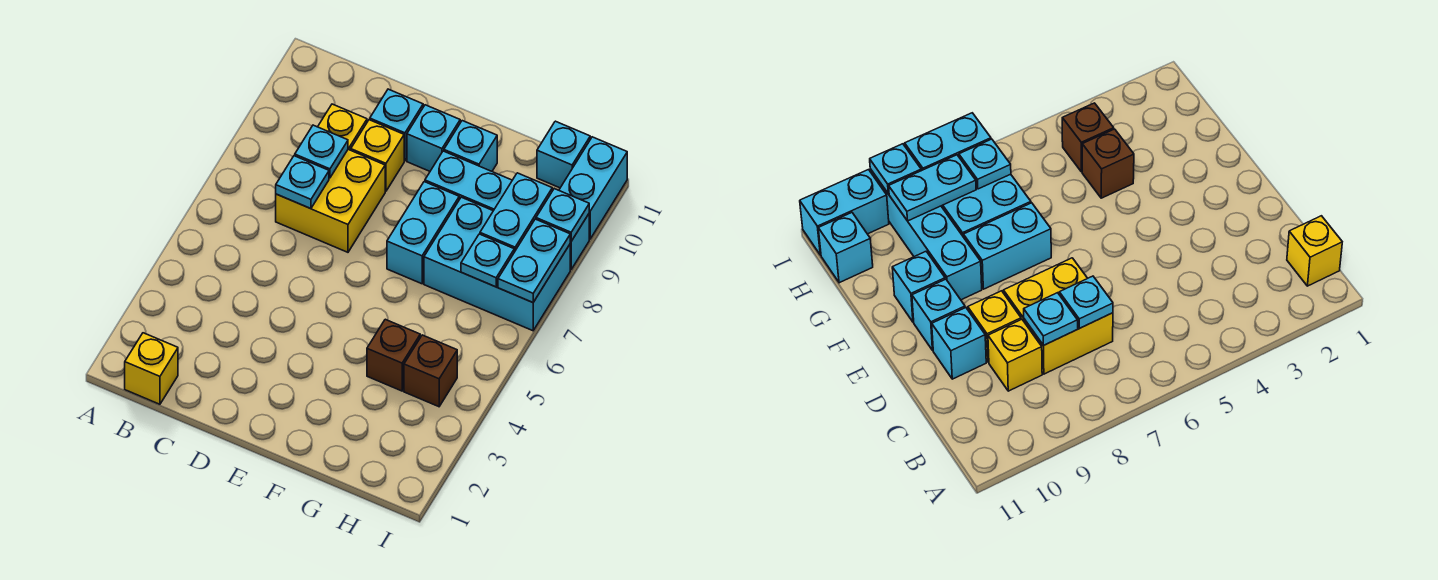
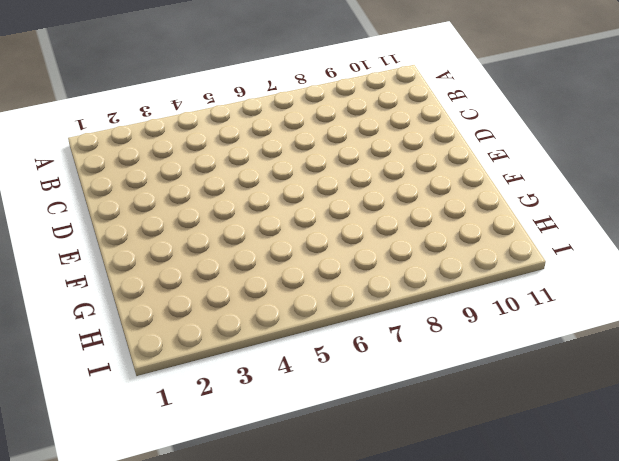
none -> yellow 1x1 brick [125,333,178,404]
none -> yellow 2x2 brick [276,150,385,252]
none -> yellow 1x1 brick [318,104,367,150]

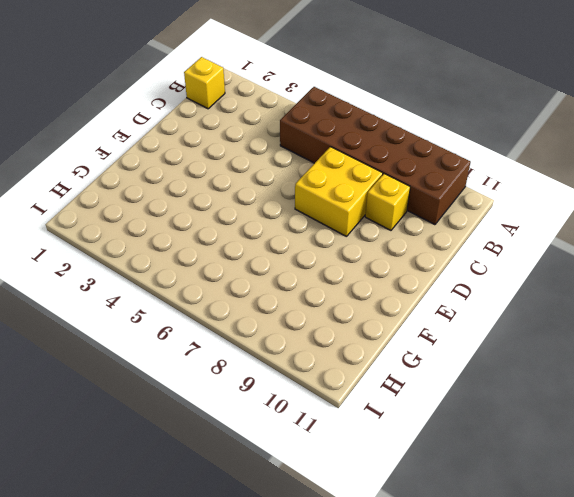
brown 2x6 brick [280,87,471,225] -> none
none -> yellow 1x1 brick [351,120,404,191]
none -> cyan 1x1 brick [370,89,423,161]
none -> cyan 1x1 brick [407,105,460,171]

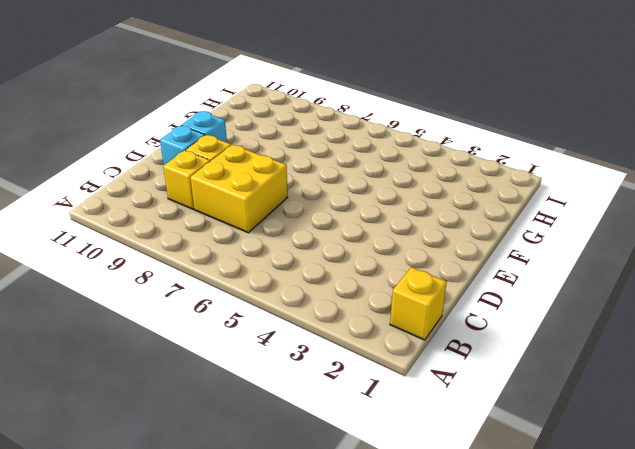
none -> cyan 1x2 brick [387,182,459,284]
none -> cyan 1x4 brick [425,151,589,270]
none -> cyan 1x1 brick [444,121,497,171]

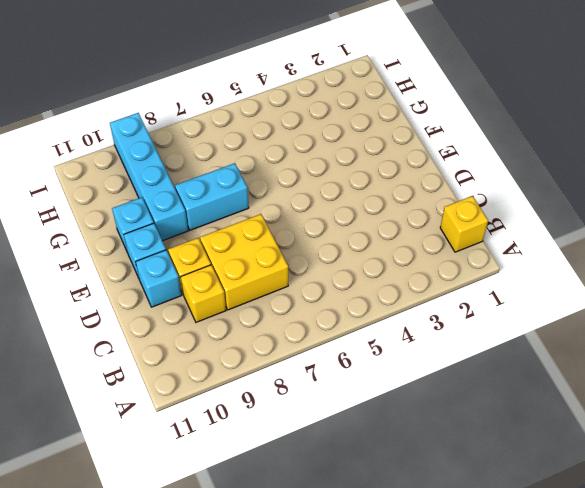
none -> brown 1x1 brick [367,319,420,391]
none -> cyan 2x3 brick [424,197,570,331]
none -> brown 1x1 brick [404,335,457,407]

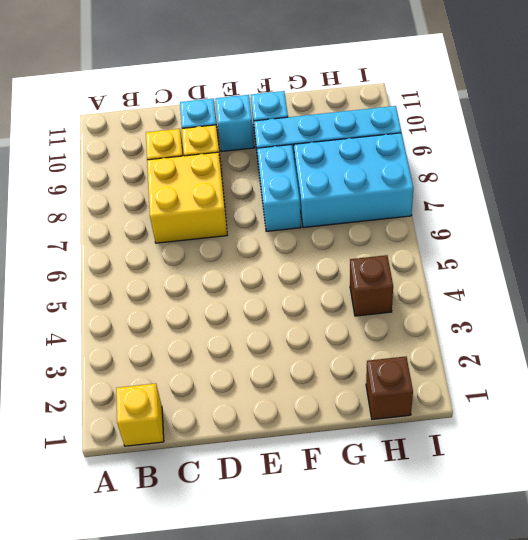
brown 1x1 brick [366,356,413,419] -> brown 1x1 brick moved to [367,319,420,391]
none -> cyan 1x1 brick [537,121,590,188]
none -> cyan 1x2 brick [559,137,627,239]
none -> cyan 1x1 plate [276,156,329,209]

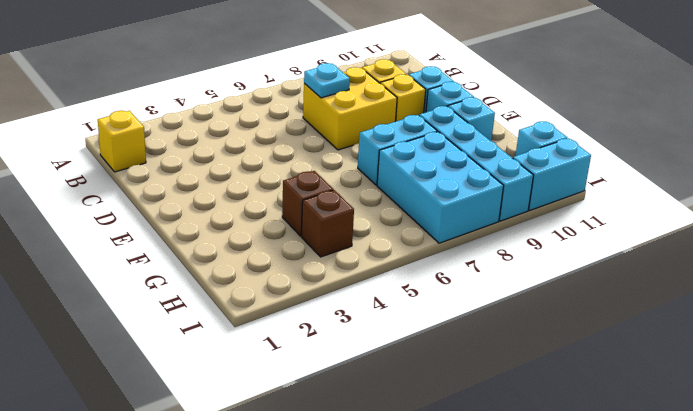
none -> cyan 1x1 plate [295,125,348,178]
none -> cyan 1x1 plate [461,234,514,287]
none -> cyan 1x2 plate [480,173,552,252]

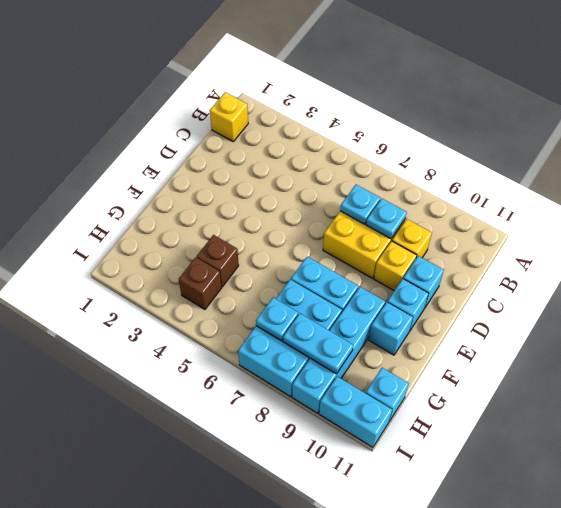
none -> cyan 1x2 plate [498,219,571,302]
none -> cyan 1x1 plate [536,189,589,241]

